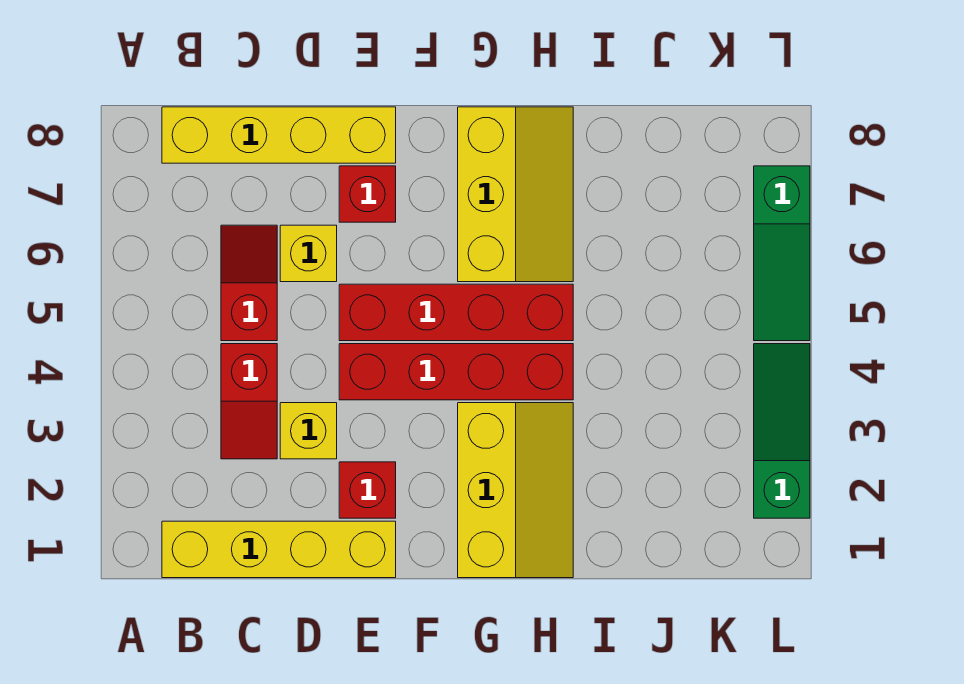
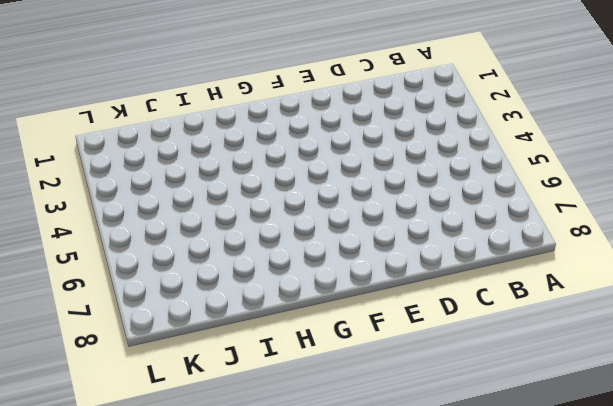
none -> yellow 1x4 brick [162,521,396,578]
none -> yellow 1x4 brick [162,107,396,163]
none -> red 1x2 slope [221,344,277,459]

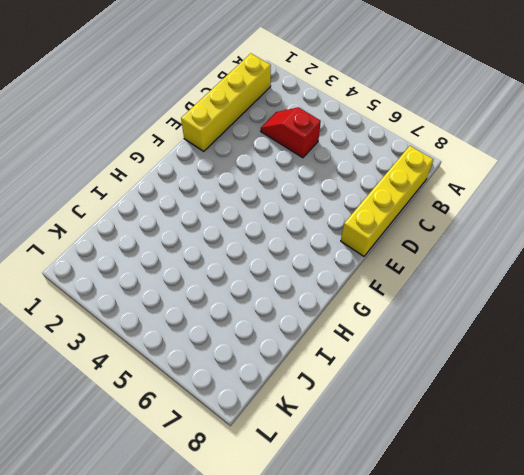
none -> red 1x2 slope [221,225,277,341]
none -> yellow 1x1 brick [280,403,337,459]
none -> yellow 1x1 brick [280,225,337,282]

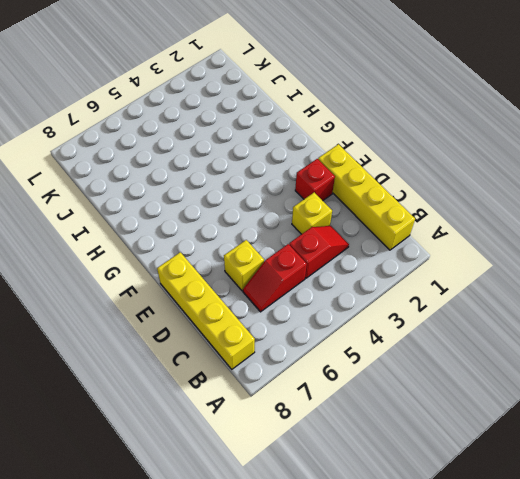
none -> red 1x4 brick [339,344,573,400]
none -> red 1x4 brick [339,284,573,341]
none -> red 1x1 brick [339,166,396,222]

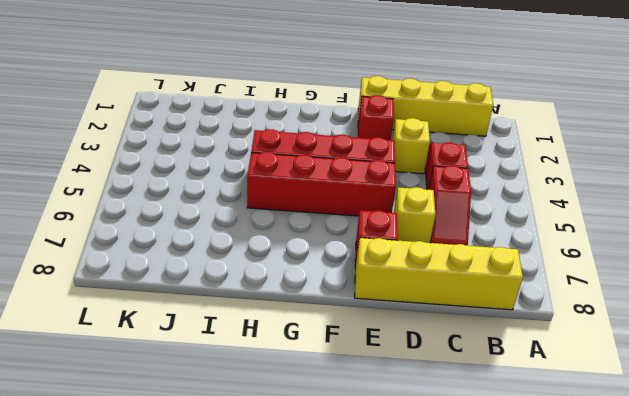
none -> yellow 2x3 slope [458,403,573,578]
none -> yellow 2x3 slope [458,107,573,282]
none -> green 1x3 slope [754,344,810,518]

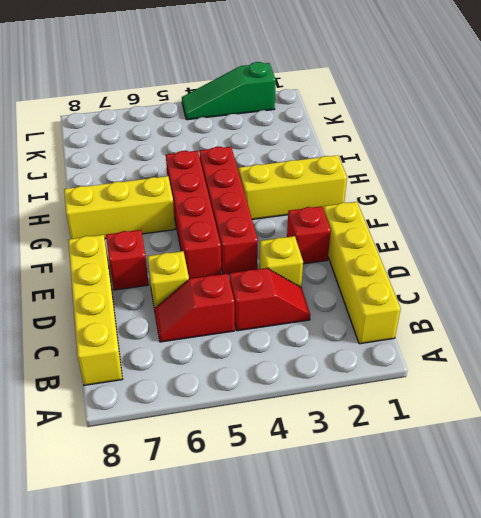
none -> green 1x3 slope [754,166,810,341]

